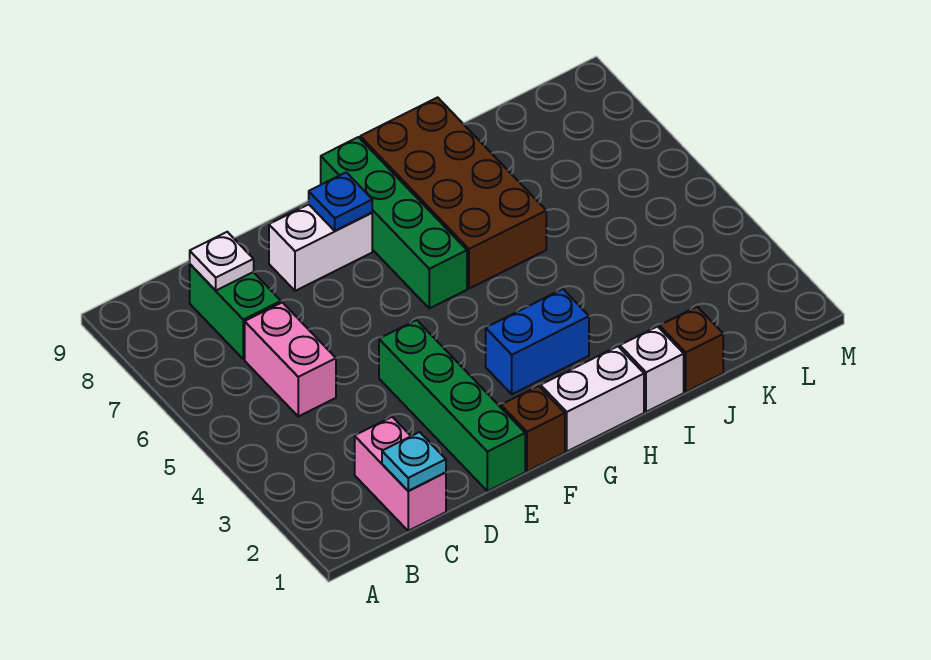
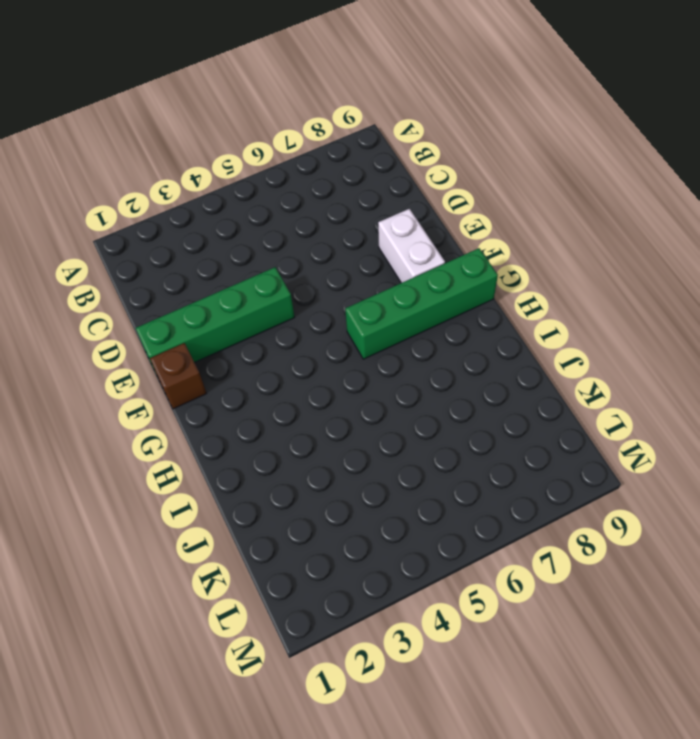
none -> pink 1x2 brick [355,417,446,531]
none -> pink 1x2 brick [245,302,336,416]
none -> green 1x2 brick [190,264,281,359]

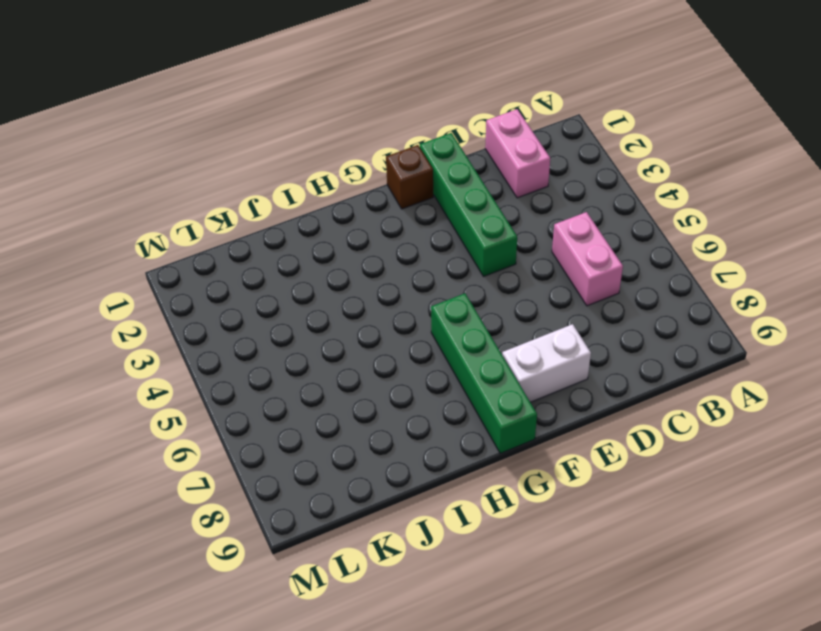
none -> green 1x2 brick [190,264,281,359]
none -> white 1x2 brick [541,346,644,451]
none -> blue 1x2 brick [486,289,589,394]

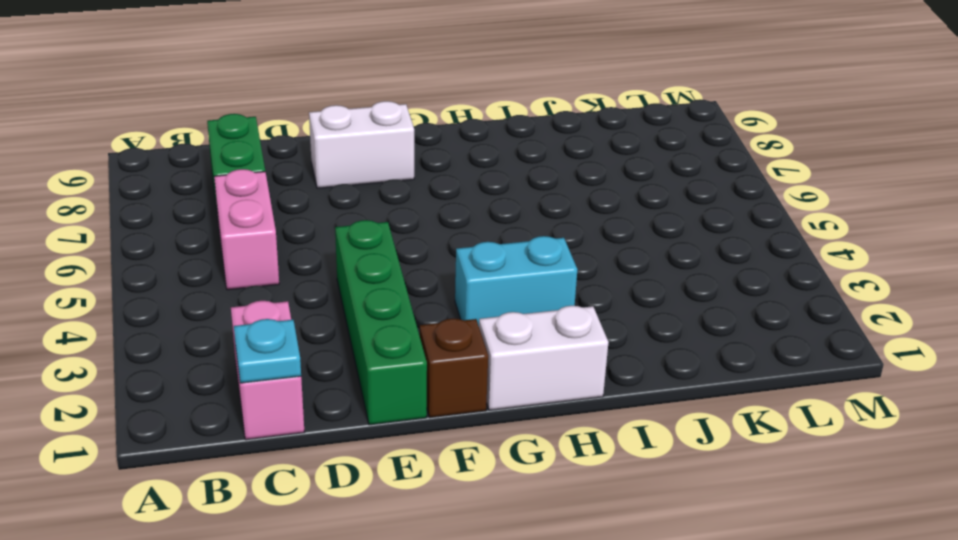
cyan 1x2 brick [455,236,577,326] -> blue 1x2 brick [486,289,589,394]
none -> green 1x4 brick [321,137,467,308]
none -> brown 2x4 brick [360,97,546,289]
none -> white 1x1 brick [620,327,684,412]

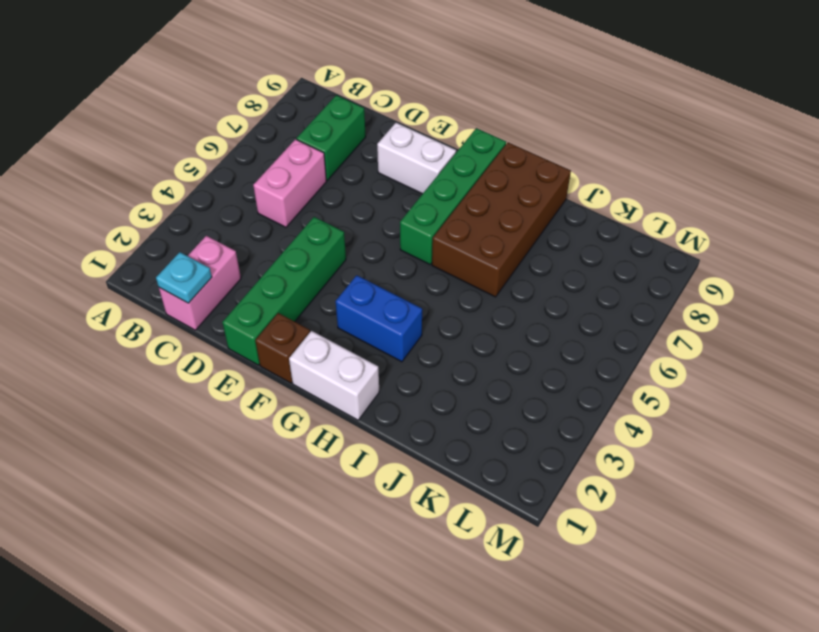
none -> white 1x1 brick [620,327,684,412]
none -> brown 1x1 brick [660,307,723,392]
none -> white 1x1 plate [190,232,254,290]

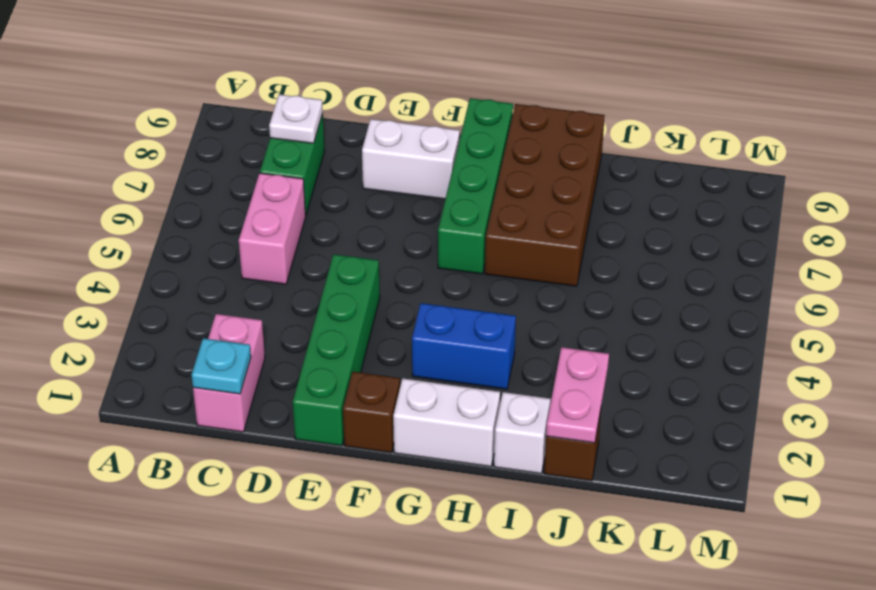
pink 1x2 plate [546,347,609,443] -> none
none -> blue 1x1 plate [309,172,372,231]

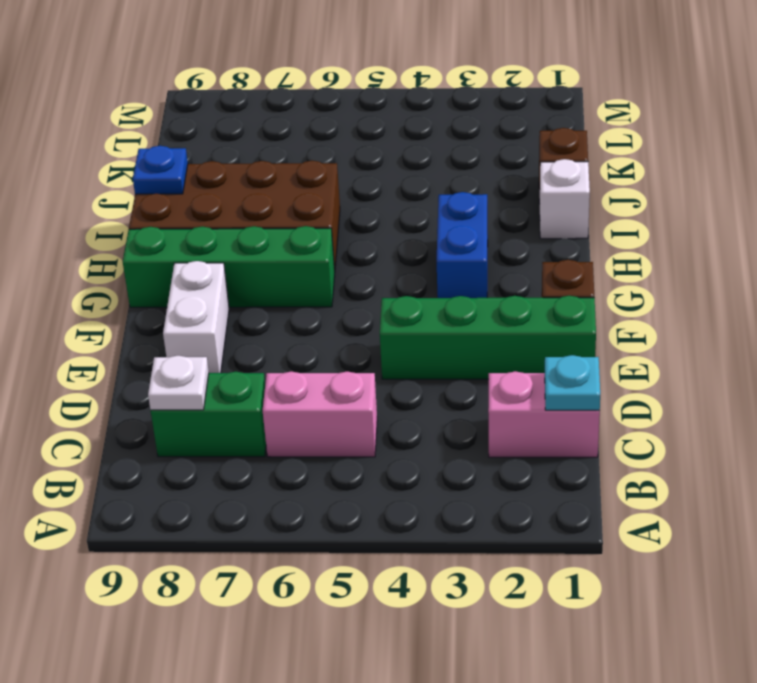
blue 1x1 plate [133,146,188,194] -> blue 1x1 plate moved to [309,172,372,231]
none -> white 1x2 brick [541,346,644,451]

